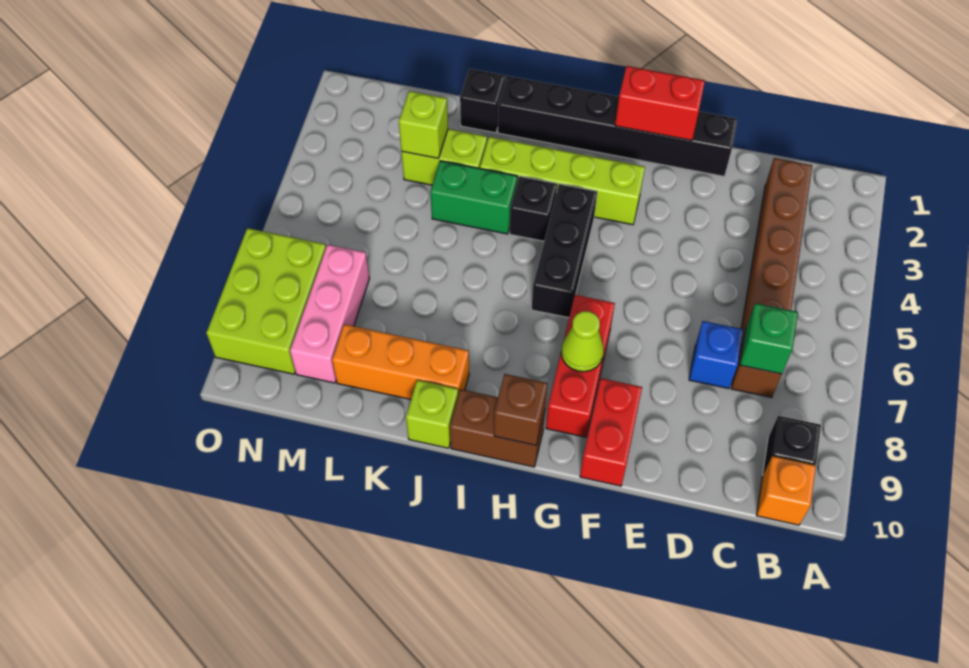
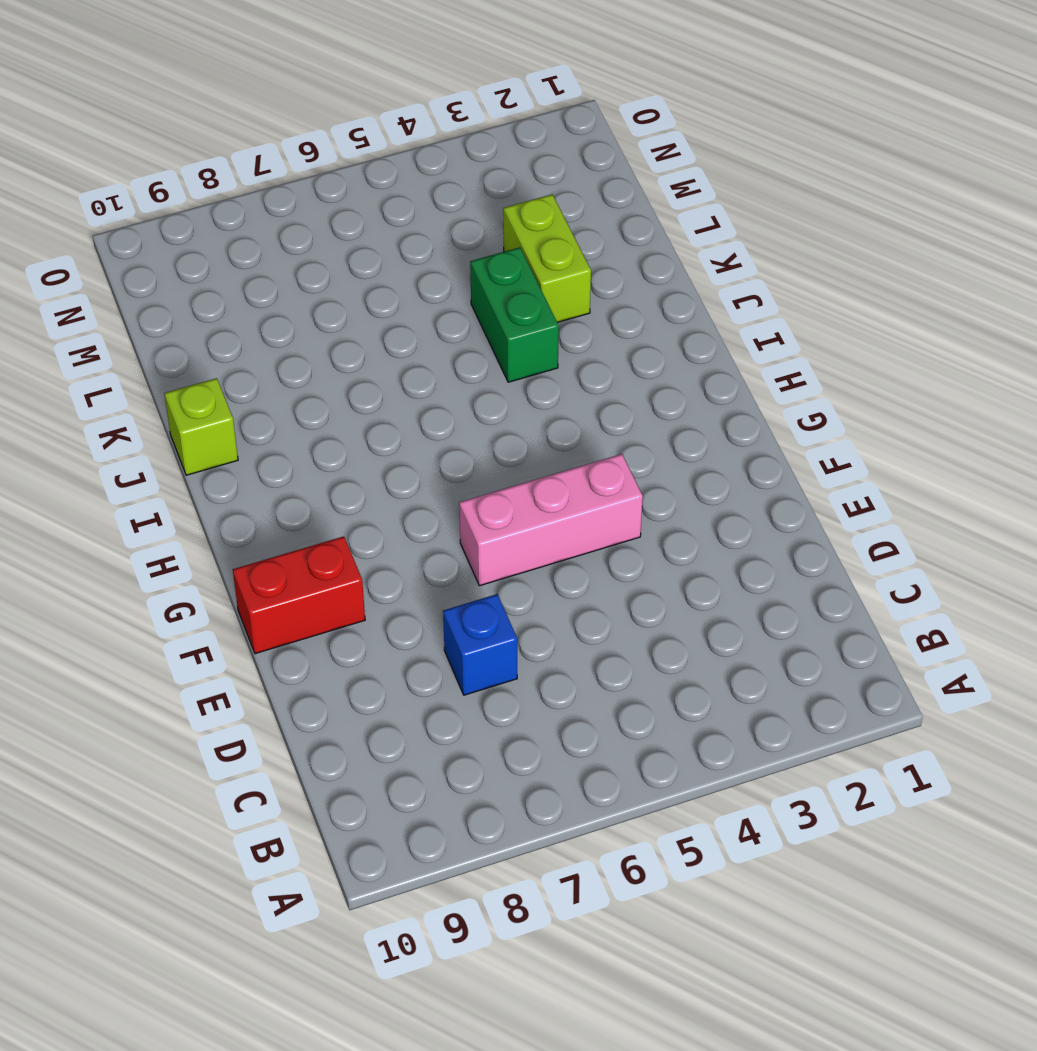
pink 1x3 brick [459,454,643,586] -> pink 1x3 brick moved to [290,245,370,383]
none -> black 1x1 brick [763,416,821,475]
none -> orange 1x1 brick [757,456,816,525]
none -> brown 1x6 brick [731,158,812,398]

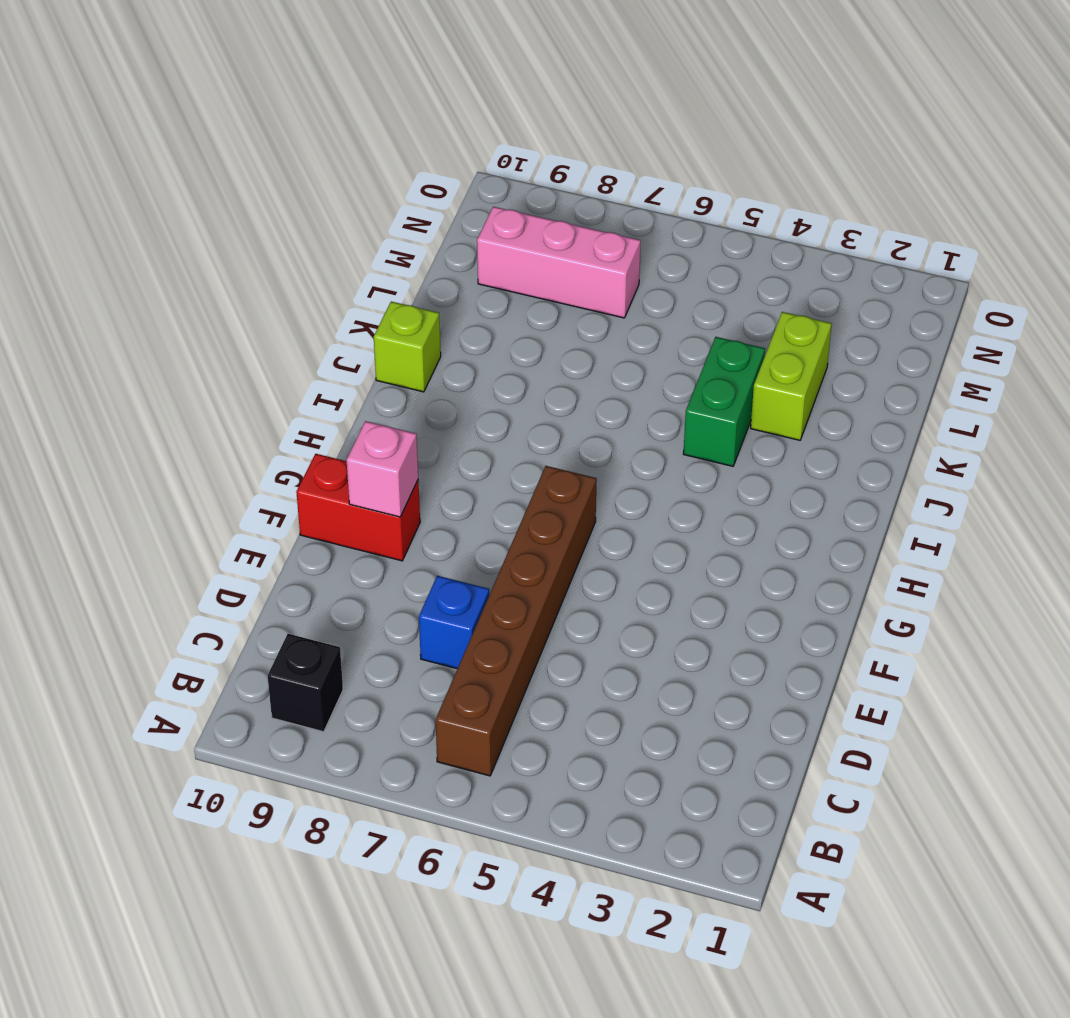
brown 1x6 brick [436,466,597,776] -> brown 1x6 brick turned to [731,158,812,398]
pink 1x1 brick [347,421,418,517] -> none
none -> orange 1x1 brick [757,456,816,525]
none -> black 1x6 brick [498,76,737,176]
none -> lime 1x4 brick [480,137,645,225]

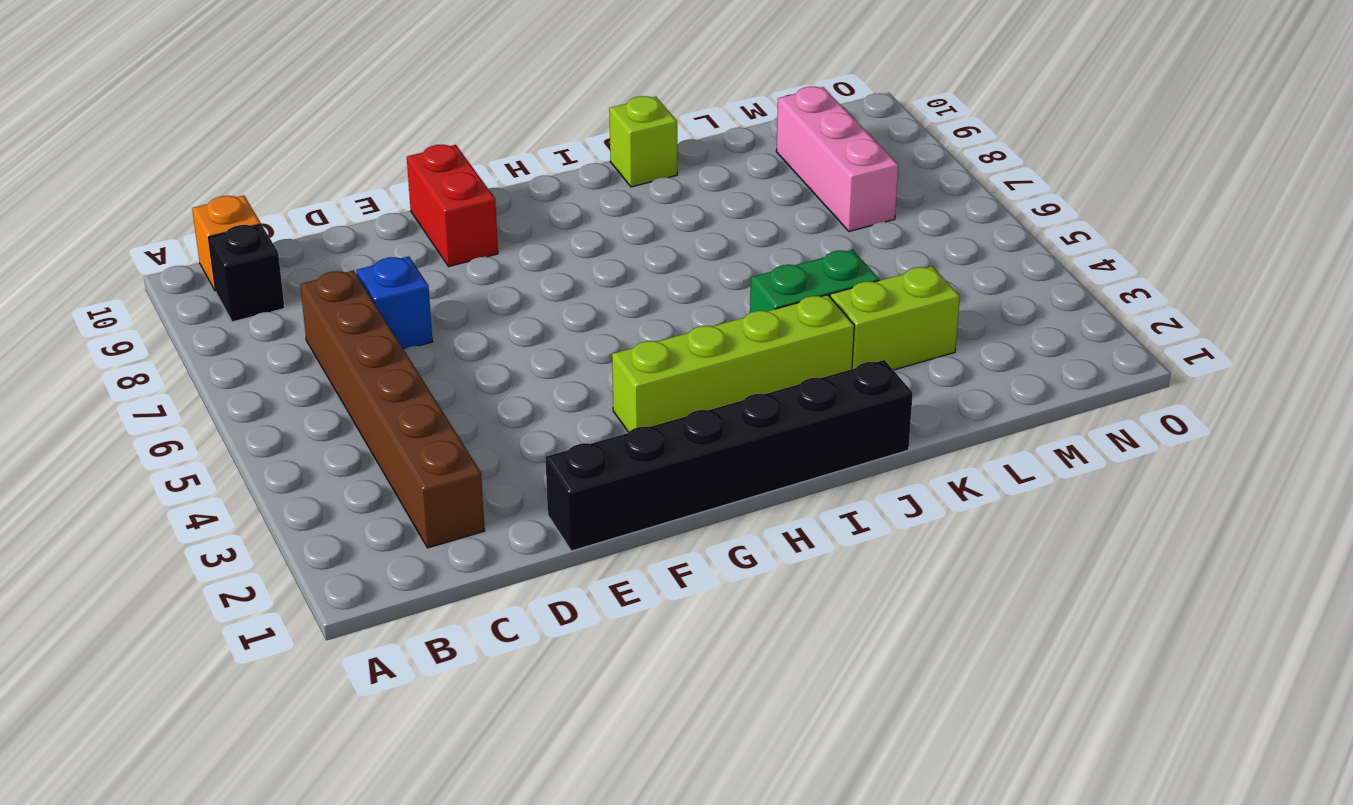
none -> red 1x3 brick [546,295,615,437]
none -> black 1x3 brick [532,184,597,318]
none -> brown 1x2 brick [450,389,545,467]

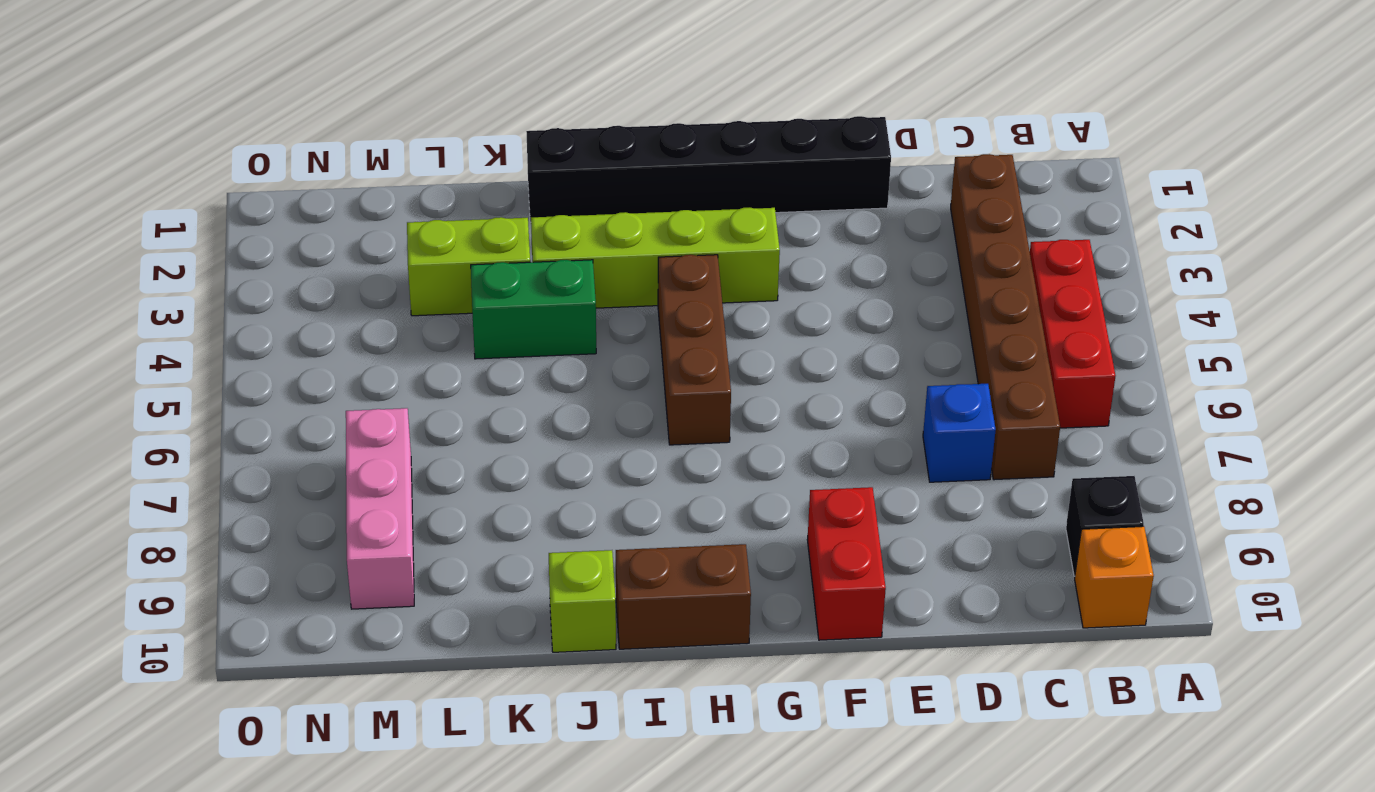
red 1x3 brick [1030,240,1115,428] -> red 1x3 brick moved to [546,295,615,437]
brown 1x3 brick [658,255,731,445] -> black 1x3 brick [532,184,597,318]
none -> black 1x1 brick [510,176,557,241]
none -> orange 1x3 brick [332,324,469,399]
none -> black 1x1 brick [460,69,505,133]

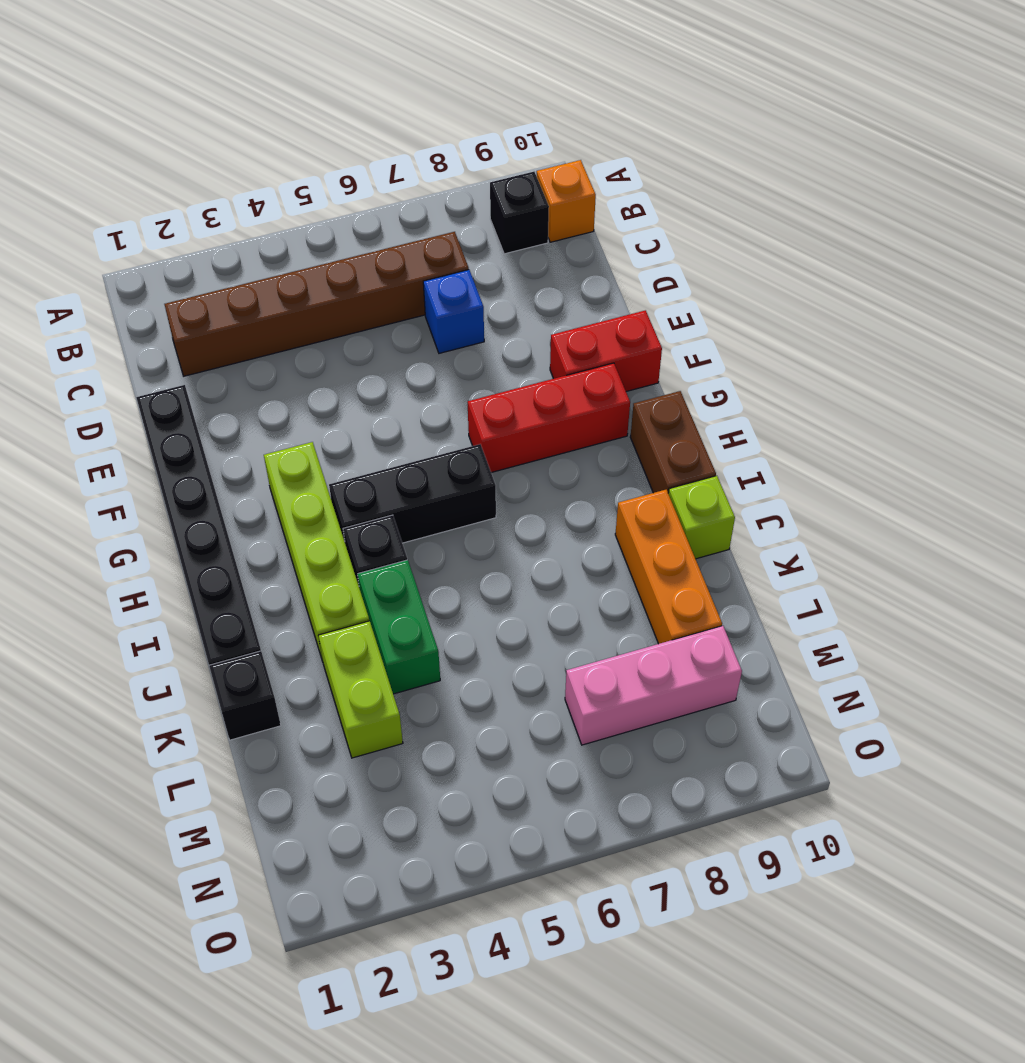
none -> lime 2x3 brick [206,228,326,374]
none -> green 1x1 brick [740,303,798,374]
none -> red 1x2 brick [615,66,705,140]

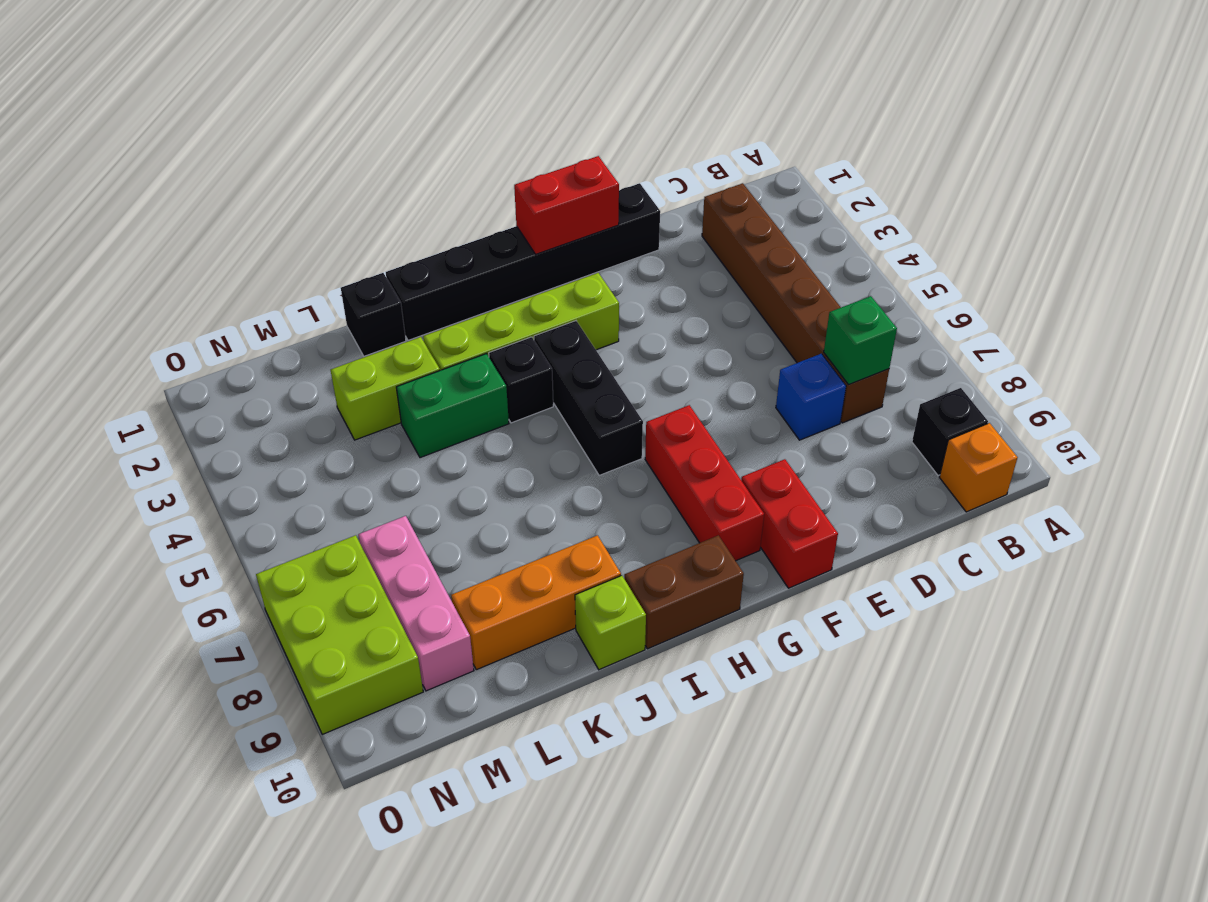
none -> lime 1x1 cone [561,311,604,372]
none -> brown 1x1 brick [494,374,548,445]
none -> lime 1x1 brick [399,91,448,158]

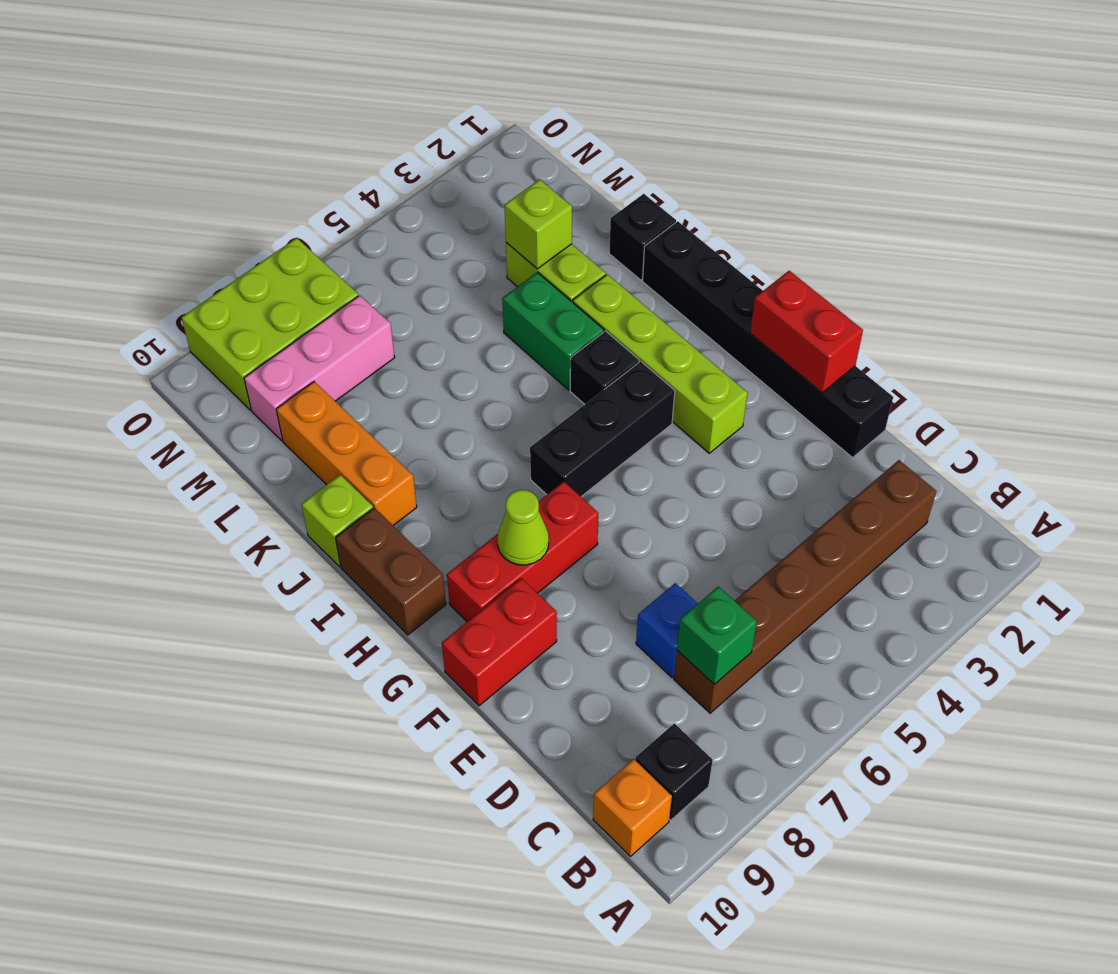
none -> brown 1x1 brick [494,374,548,445]

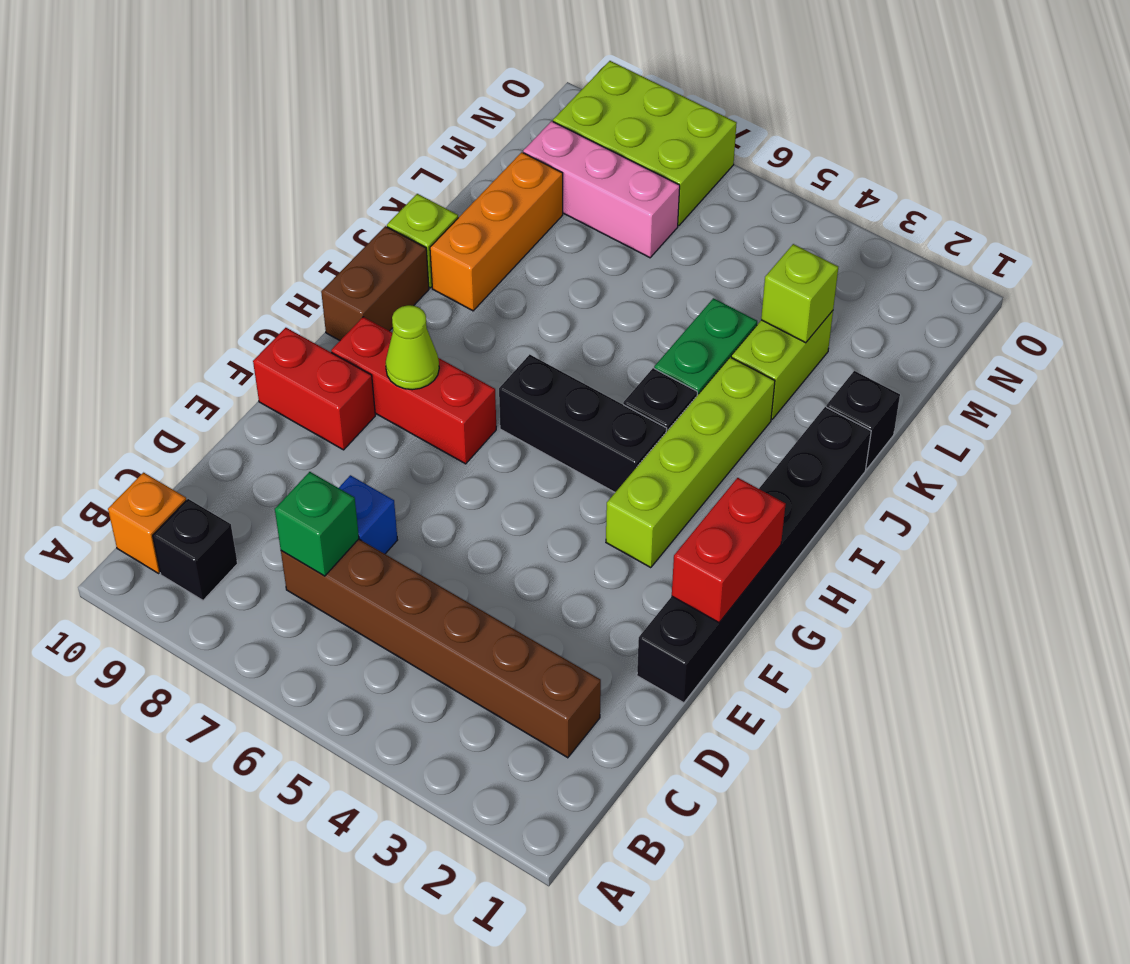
none -> brown 1x1 brick [494,374,548,445]

